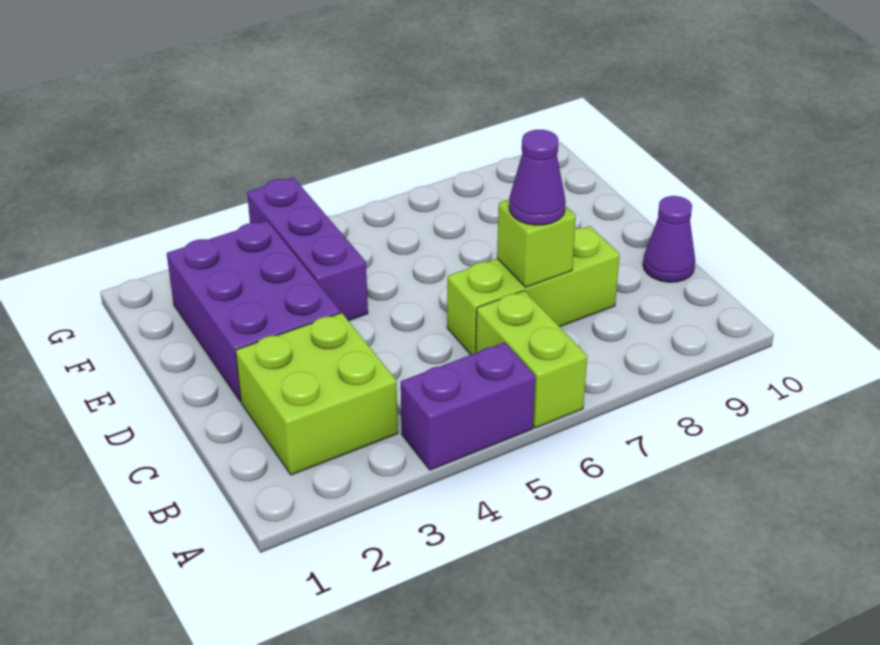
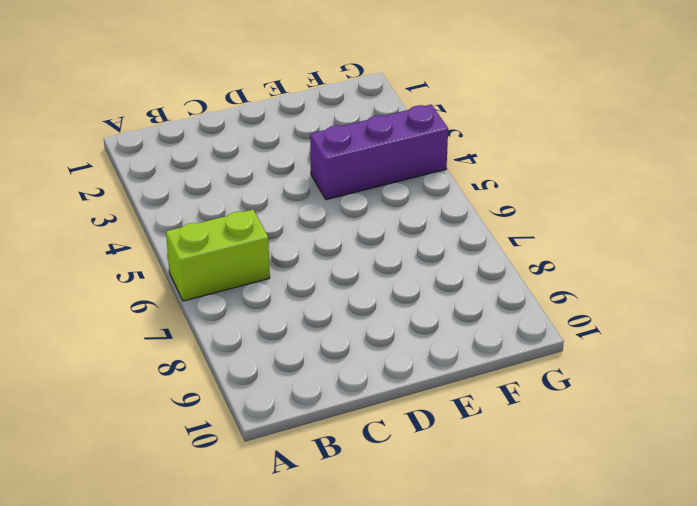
none -> purple 1x2 brick [401,342,535,470]
none -> lime 2x2 brick [236,313,398,475]

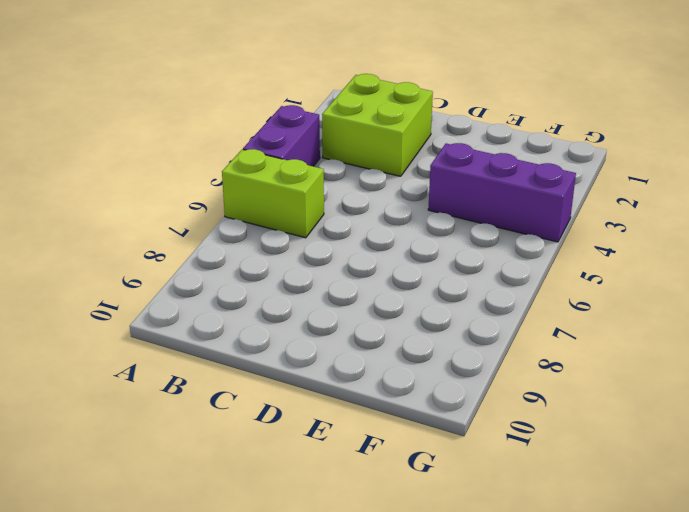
none -> lime 1x3 brick [447,226,620,355]
none -> purple 1x1 cone [643,196,695,282]

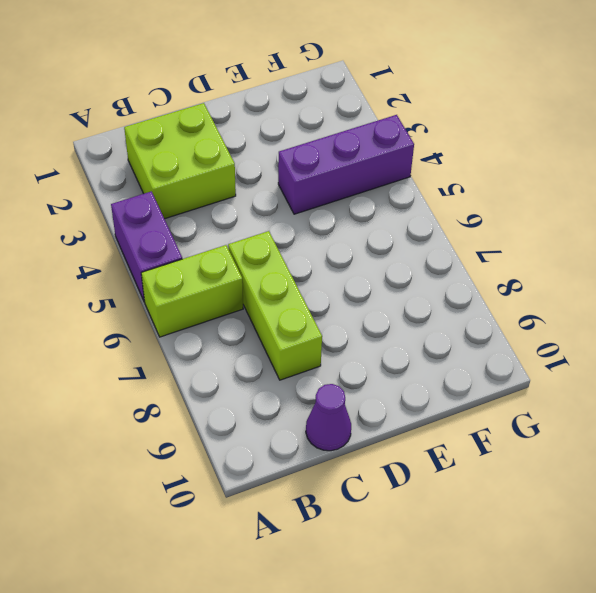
none -> purple 2x3 brick [167,221,341,401]
none -> lime 1x1 brick [497,200,576,287]

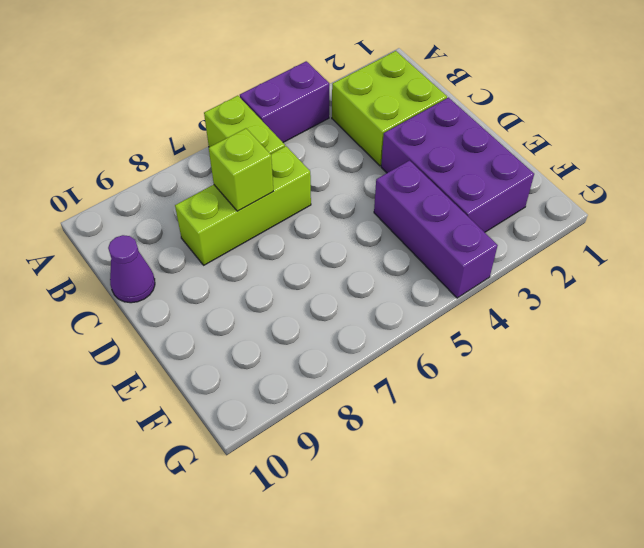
none -> purple 1x1 cone [509,130,566,225]

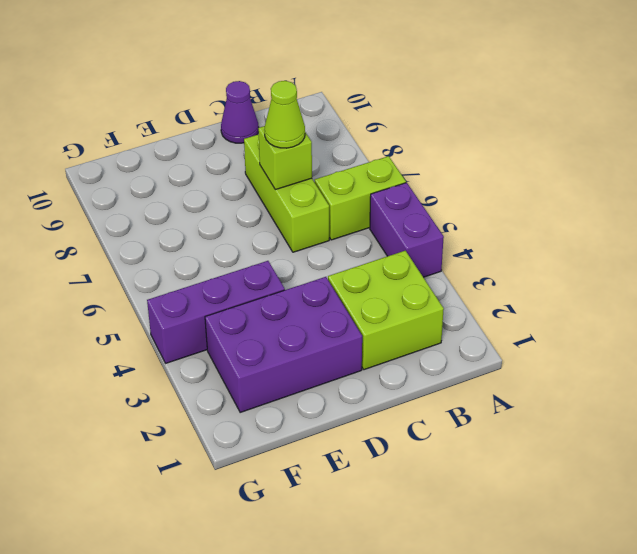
lime 1x1 cone [264,81,305,148] -> purple 1x1 cone [509,130,566,225]

